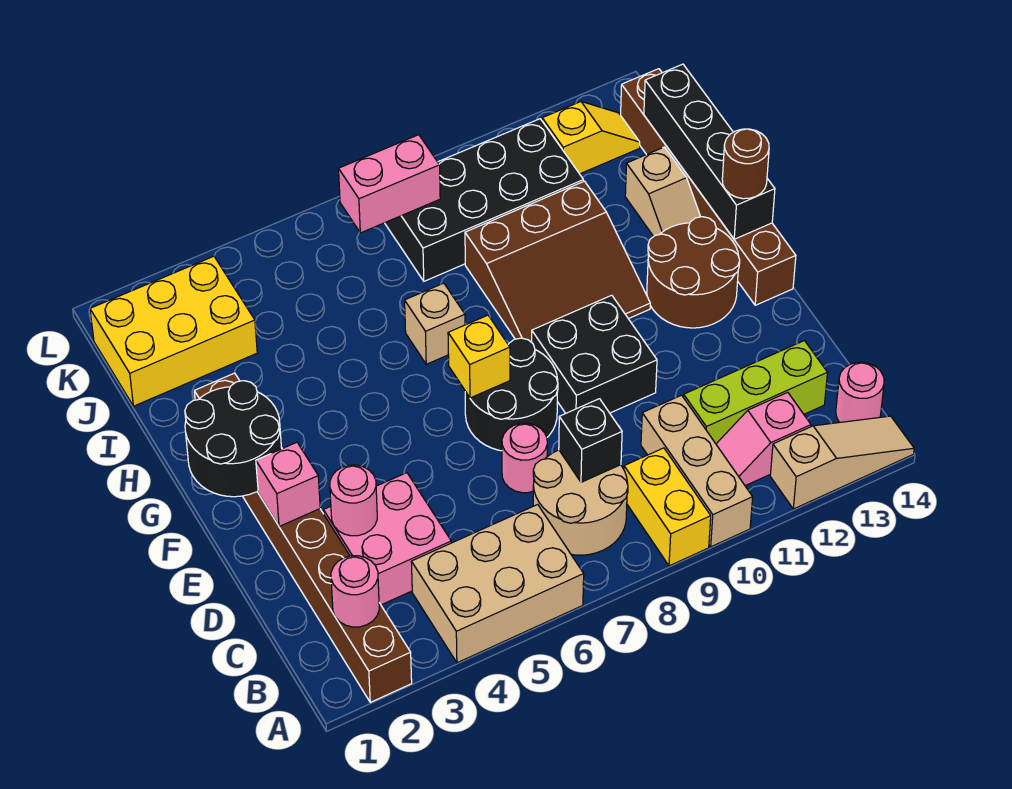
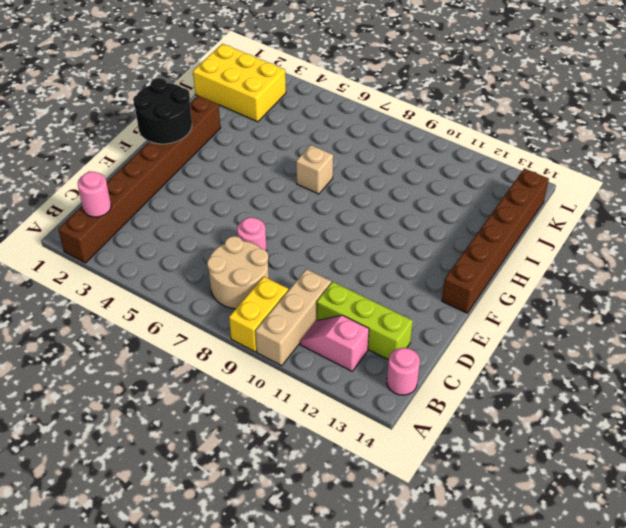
none -> tan 2x3 brick [411,505,584,663]
none -> tan 1x3 slope [770,416,914,509]
none -> pink 2x2 brick [323,473,451,605]
none -> black 2x2 round brick [465,338,558,451]

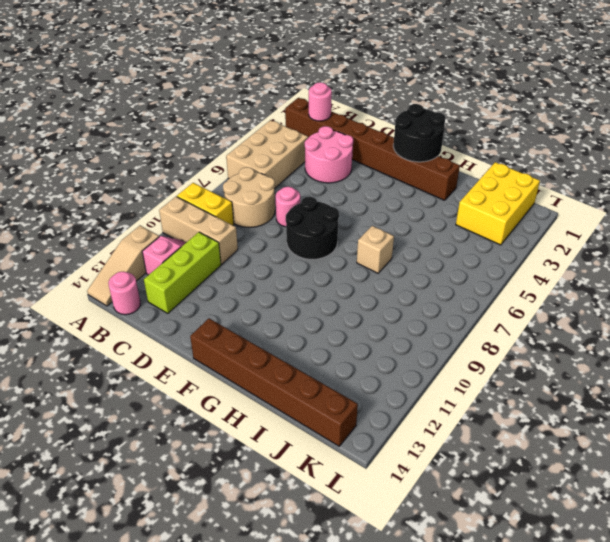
pink 2x2 round brick [305,126,353,183] -> pink 2x2 brick [323,473,451,605]
none -> black 2x2 brick [532,295,657,413]
none -> brown 2x2 round brick [647,217,740,328]
none -> brown 3x3 slope [465,181,650,342]
none -> tan 1x2 slope [625,147,700,236]

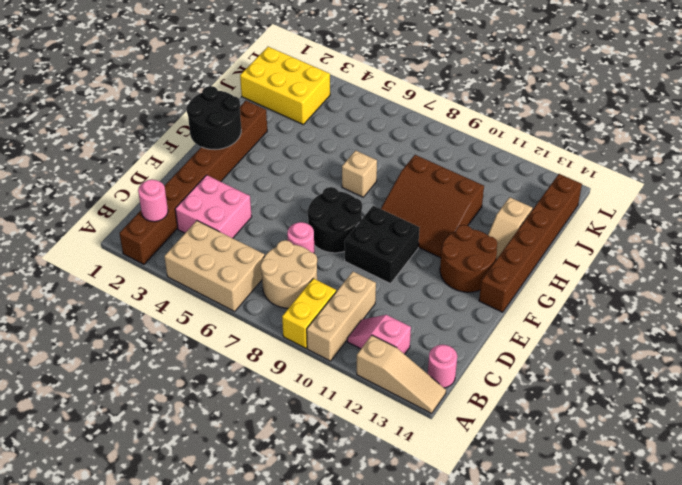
none -> lime 1x3 brick [684,341,828,444]
none -> black 2x4 brick [385,119,583,281]
none -> yellow 1x2 slope [542,102,640,174]
none -> black 1x1 brick [559,399,622,482]

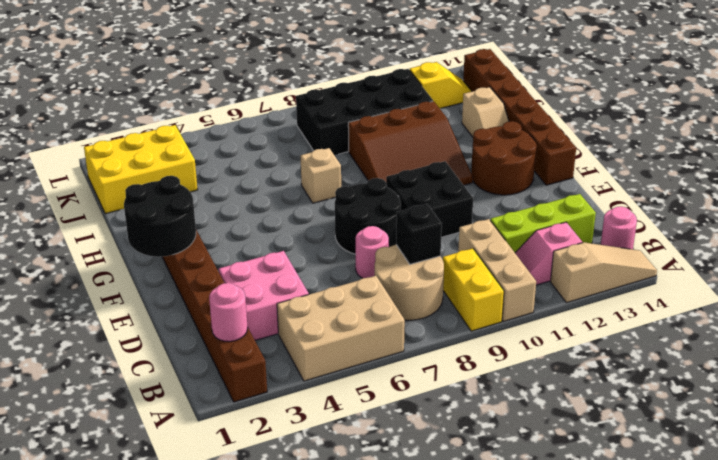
none -> pink 1x1 round brick [330,465,377,536]
none -> pink 1x1 brick [256,442,320,526]
none -> yellow 1x1 brick [448,315,510,398]
none -> black 1x4 brick [644,64,775,239]

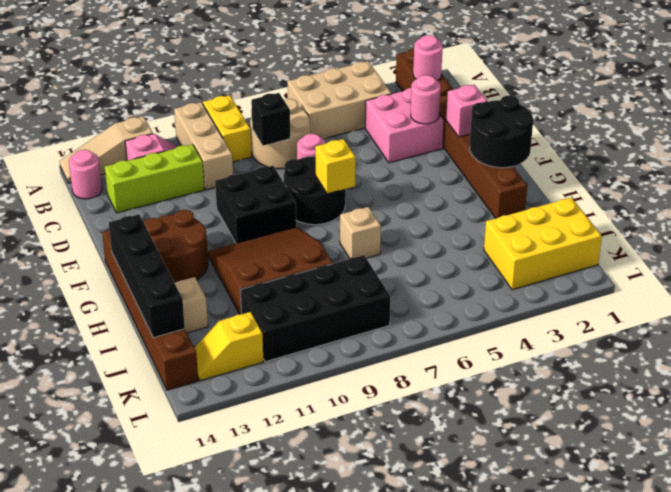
none -> pink 1x2 brick [339,135,440,233]
none -> brown 1x1 round brick [722,129,769,199]

